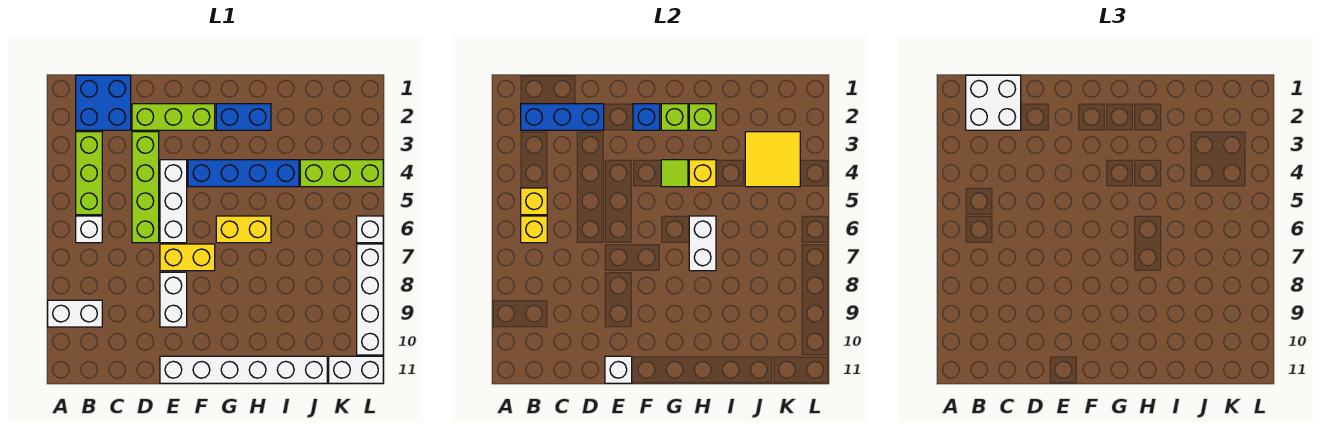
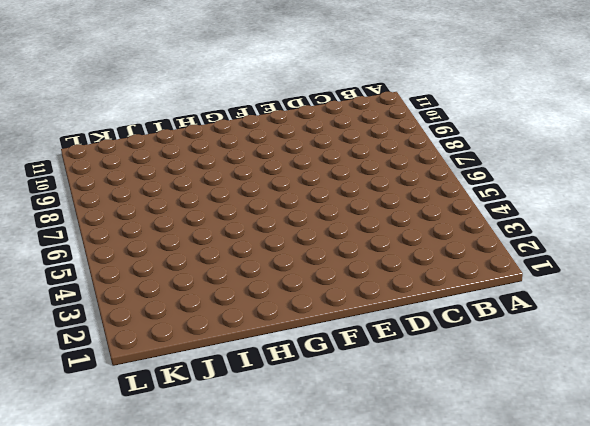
none -> white 1x2 brick [48,300,102,327]
none -> blue 2x2 brick [76,75,131,130]
none -> lime 1x3 brick [76,132,102,215]

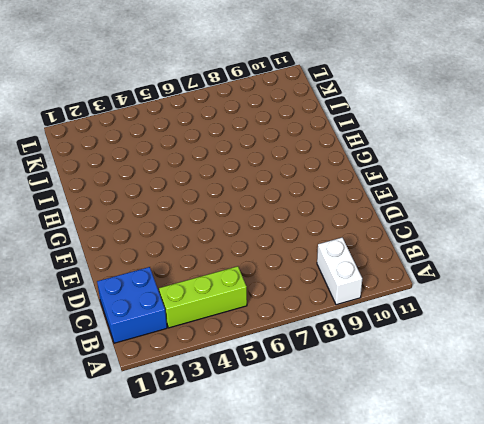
none -> white 1x1 brick [76,216,102,243]
none -> lime 1x3 brick [132,104,215,130]
none -> lime 1x4 brick [132,132,159,243]

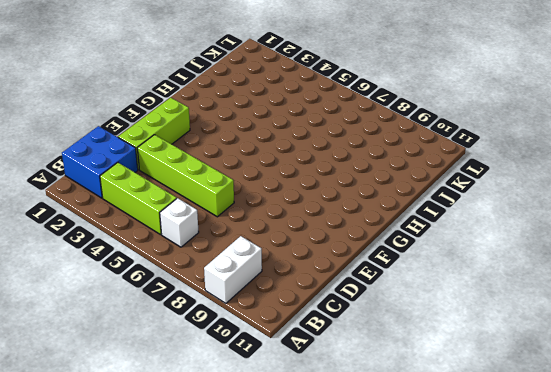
none -> white 1x3 brick [160,160,187,243]
none -> yellow 1x2 brick [160,244,215,271]
none -> white 1x2 brick [160,272,187,327]

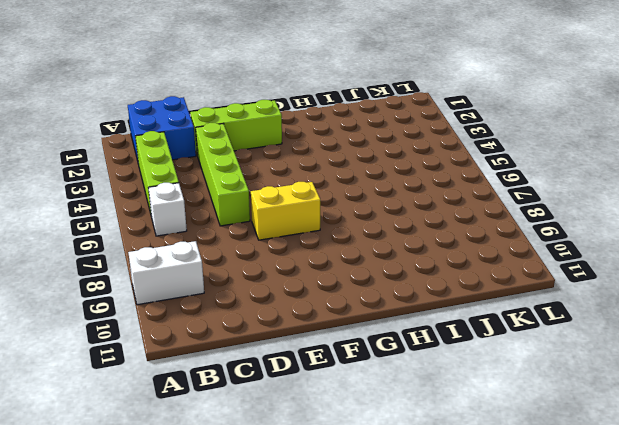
none -> white 1x3 brick [160,160,187,243]
none -> white 1x2 brick [160,272,187,327]
none -> white 1x6 brick [160,356,327,383]

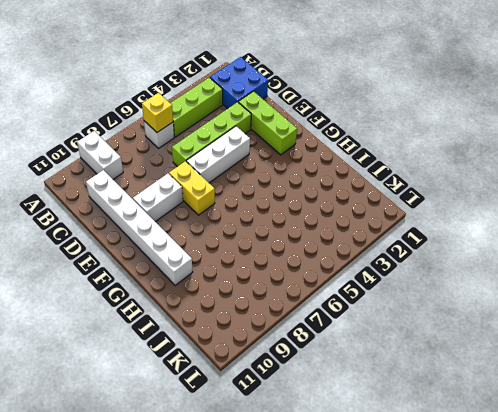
white 1x6 brick [86,170,193,286] -> white 1x6 brick moved to [160,356,327,383]
none -> blue 1x4 brick [188,160,299,187]
none -> blue 1x2 brick [216,104,271,130]
none -> yellow 1x2 brick [216,216,271,243]

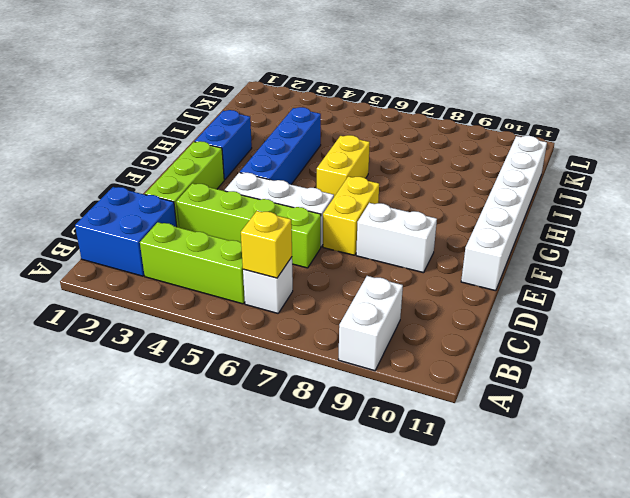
none -> lime 1x3 brick [300,160,383,187]
none -> white 1x2 brick [329,356,383,383]
none -> white 1x1 brick [357,216,383,243]

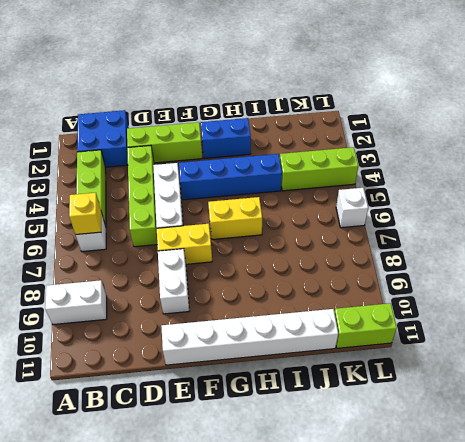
lime 1x2 brick [334,303,397,348] -> white 1x2 brick [329,356,383,383]
none -> white 1x4 brick [357,244,383,355]
none -> blue 1x3 brick [521,104,604,130]
none -> yellow 1x1 brick [521,188,547,215]

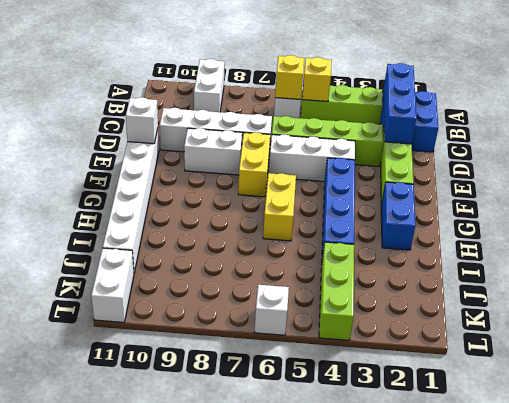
white 1x4 brick [160,108,272,152] -> white 1x4 brick moved to [357,244,383,355]
none -> blue 1x1 brick [633,104,660,130]
none -> lime 1x1 brick [661,104,688,130]
none -> lime 1x1 tile [661,160,688,187]

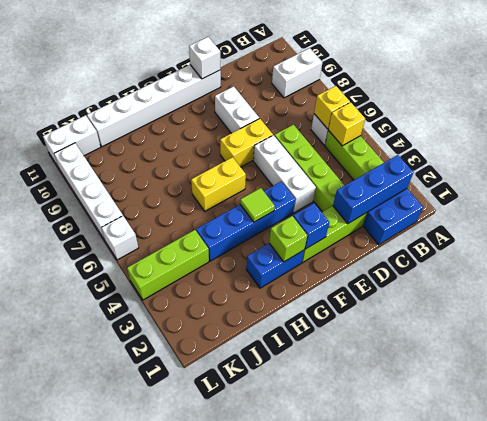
none -> lime 1x1 brick [689,104,716,130]
none -> yellow 1x1 brick [689,160,716,187]
none -> white 1x2 brick [689,216,716,271]

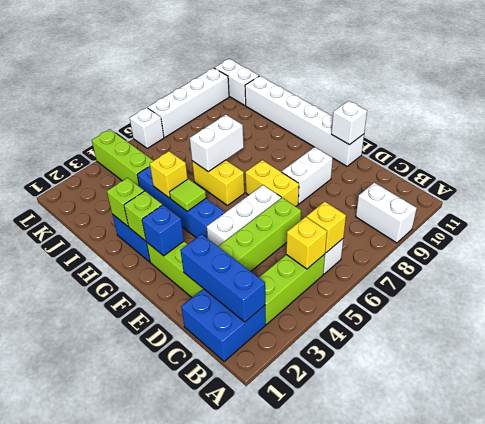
none -> yellow 2x2 tile [745,132,800,187]
none -> white 2x2 brick [966,75,1021,130]

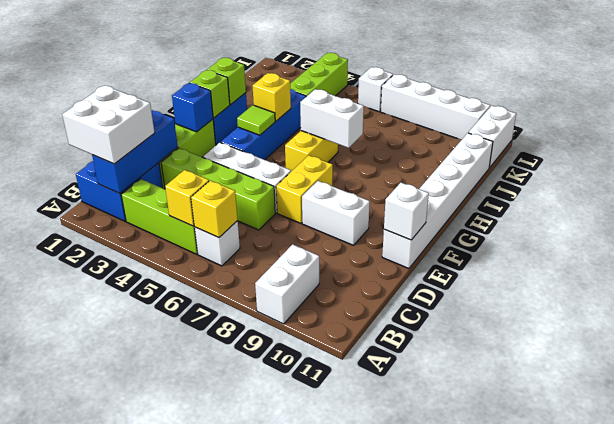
none -> yellow 2x2 tile [745,132,800,187]

